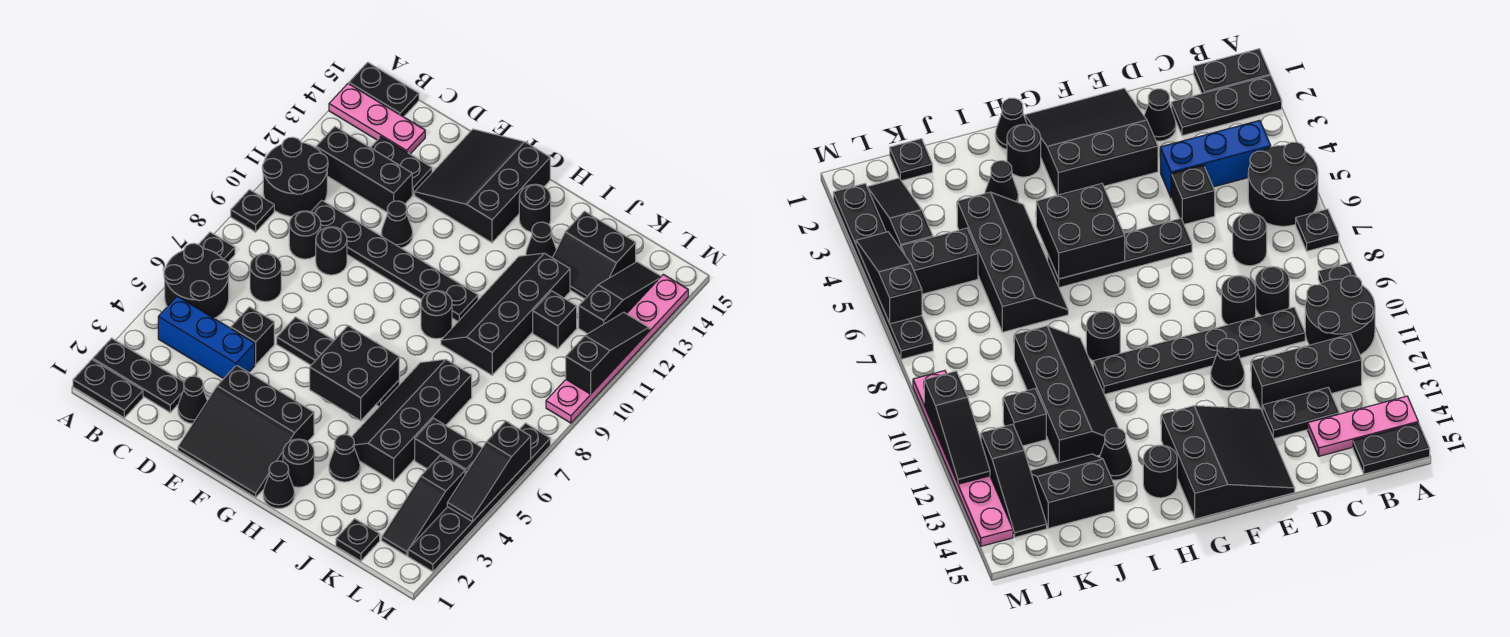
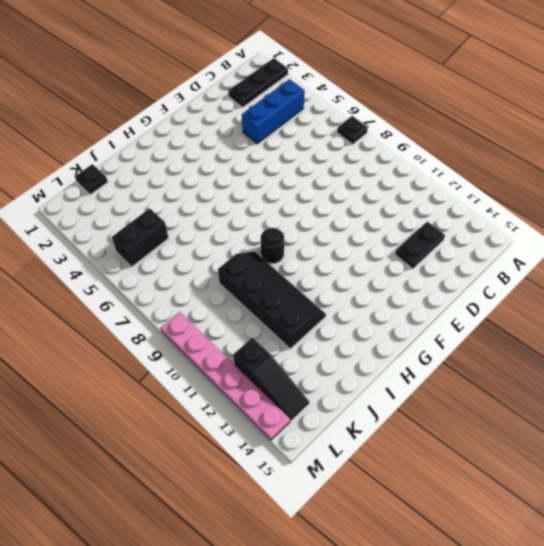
none -> black 1x2 plate [73,360,143,418]
none -> black 2x2 round brick [164,243,229,318]
none -> black 1x1 plate [231,190,274,232]
none -> black 2x2 round brick [262,137,328,216]

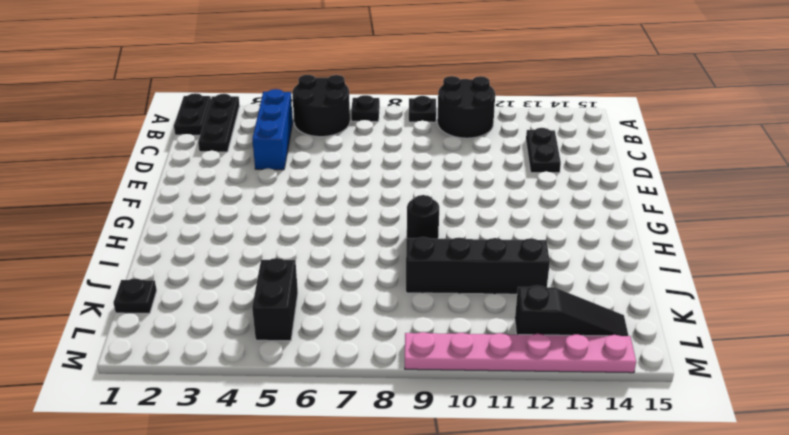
none -> pink 1x3 plate [329,84,425,154]
none -> black 1x2 plate [349,62,419,117]
none -> black 1x3 brick [316,127,412,212]
none -> black 1x1 round brick [250,253,281,302]

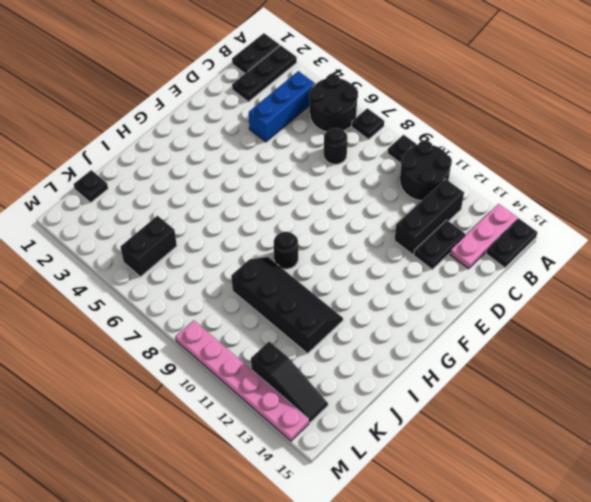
none -> black 1x1 round brick [289,211,321,259]
none -> black 1x6 plate [311,200,478,321]
none -> black 1x1 cone [178,376,207,424]
none -> black 1x1 brick [231,307,274,365]

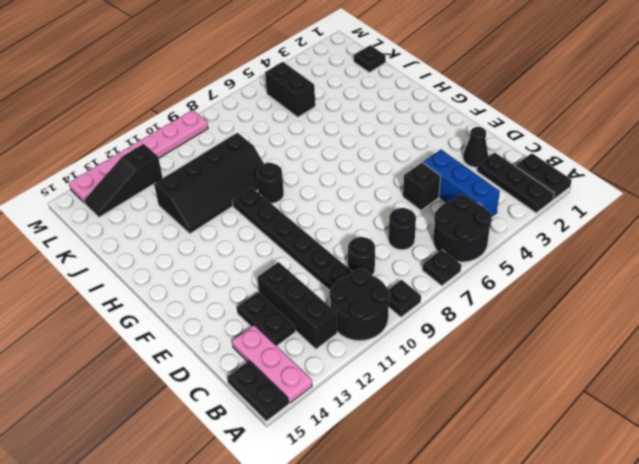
none -> black 1x1 round brick [316,227,347,275]
none -> black 3x3 slope [178,365,314,497]
none -> black 1x4 plate [277,317,399,406]
none -> black 1x1 cone [381,201,413,248]

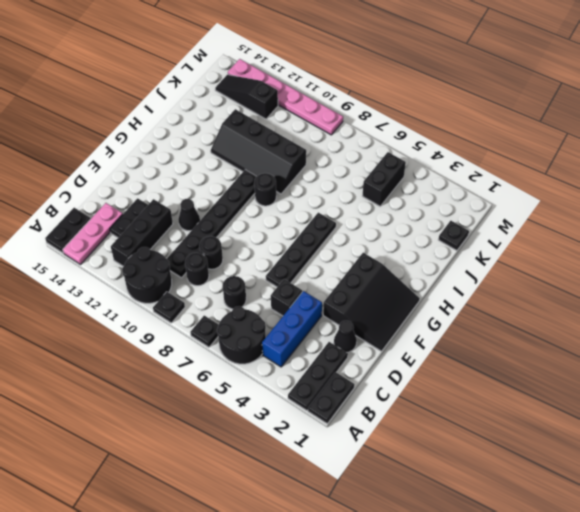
none -> black 3x3 slope [415,129,550,243]
none -> black 1x1 cone [263,461,295,509]
none -> black 1x1 round brick [283,439,314,487]
none -> black 1x1 round brick [519,184,551,232]

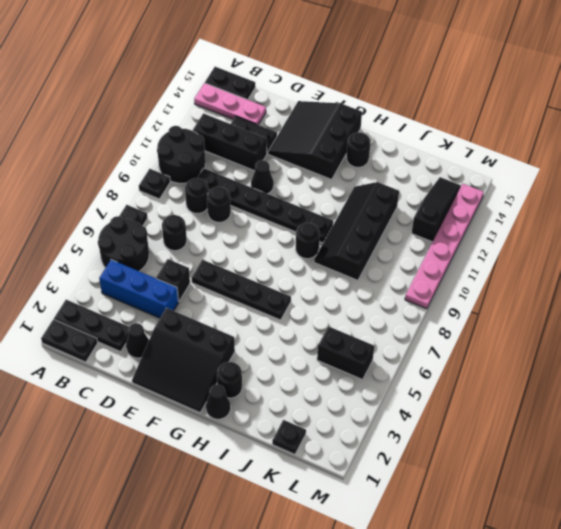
none -> black 1x1 cone [329,434,360,482]
none -> black 2x4 slope [352,359,472,481]
none -> black 1x1 cone [526,222,557,258]
none -> black 2x2 slope [553,211,636,299]

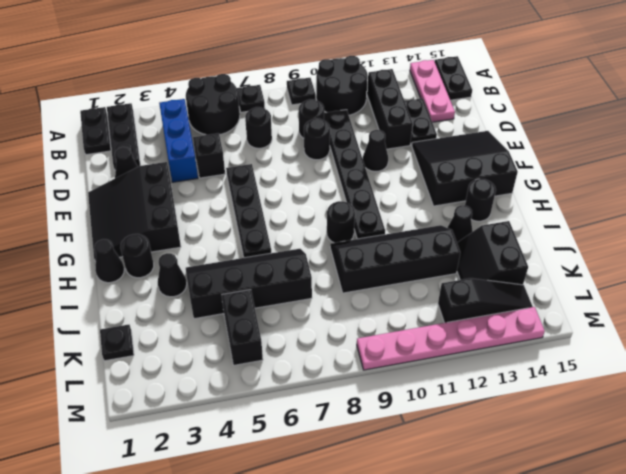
none -> black 1x1 brick [533,291,577,349]
none -> black 1x3 slope [382,456,465,556]
none -> black 1x6 plate [408,423,550,572]
none -> black 2x2 brick [310,326,399,421]

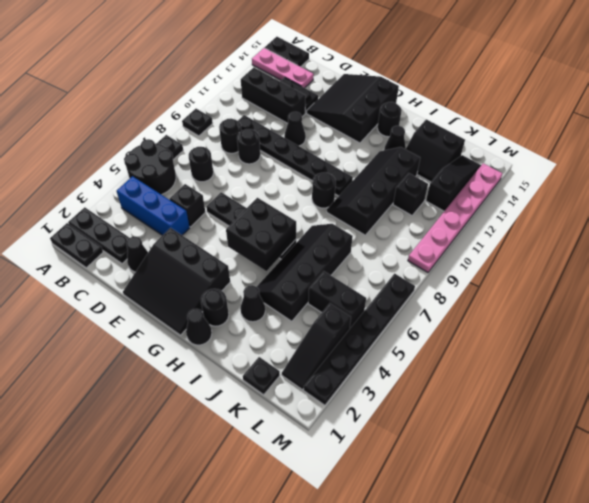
none -> black 2x2 round brick [262,137,328,216]
none -> black 1x3 slope [447,421,531,522]
none -> black 1x3 slope [566,312,649,394]

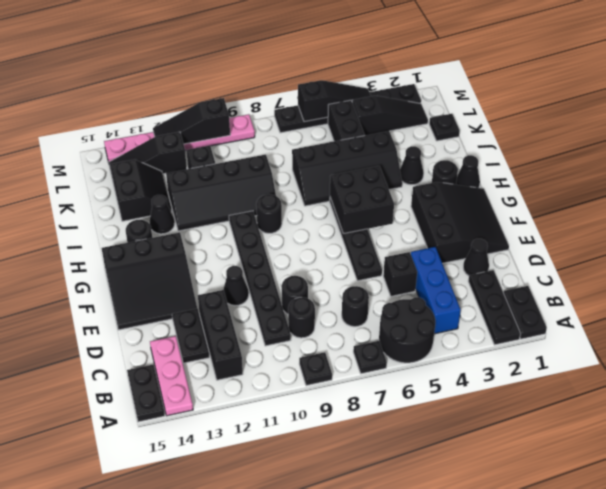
none -> black 2x2 round brick [262,137,328,216]

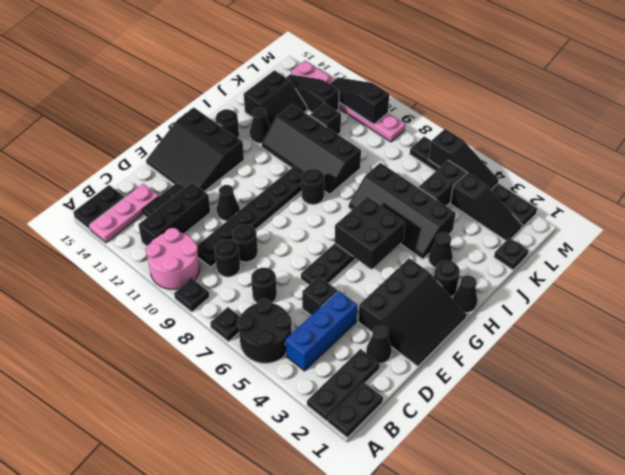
pink 2x2 round brick [146,228,200,289] -> black 2x2 round brick [262,137,328,216]

